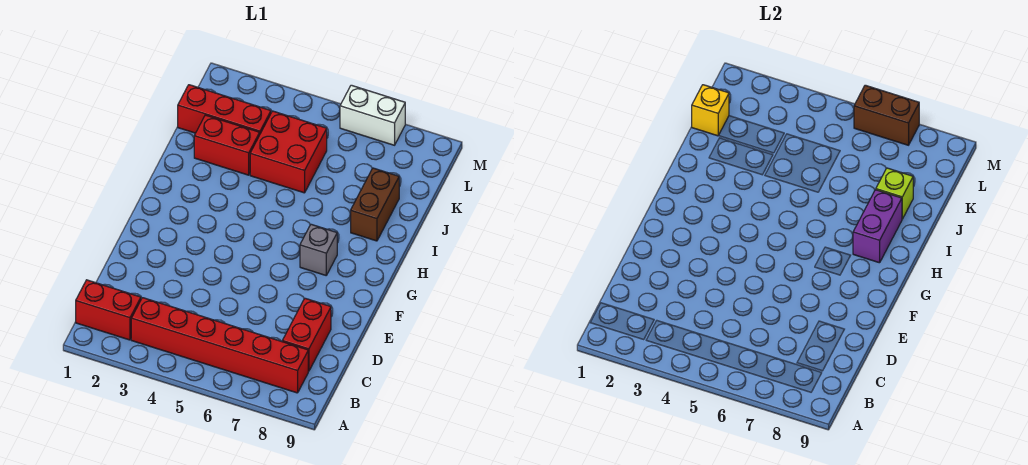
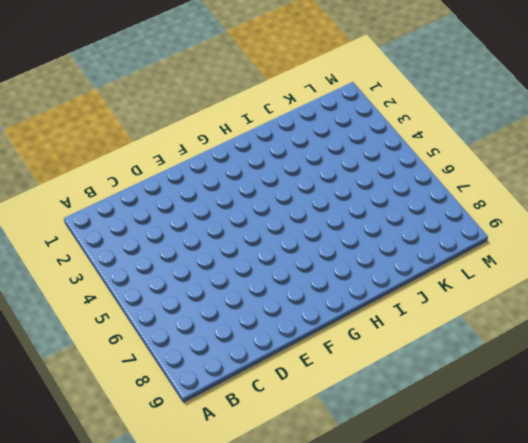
none -> red 1x2 brick [76,280,141,340]
none -> red 1x6 brick [131,298,308,393]
none -> red 1x2 brick [282,298,331,371]

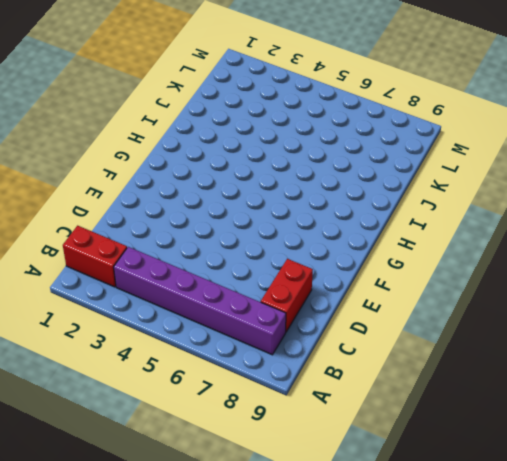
purple 1x6 brick [114,247,286,355] -> red 1x6 brick [131,298,308,393]
none -> grey 1x1 brick [300,224,337,275]
none -> brown 1x2 brick [351,168,399,241]
none -> red 1x2 brick [194,115,260,175]

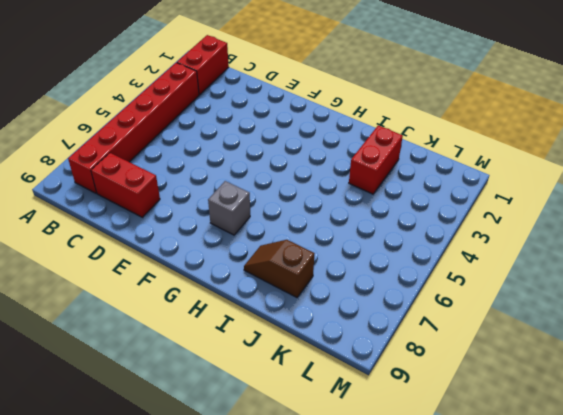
brown 1x2 slope [244,240,314,297] -> brown 1x2 brick [351,168,399,241]
none -> red 2x2 brick [250,111,327,193]
none -> red 1x3 brick [178,85,271,133]
none -> white 1x2 brick [340,85,405,145]

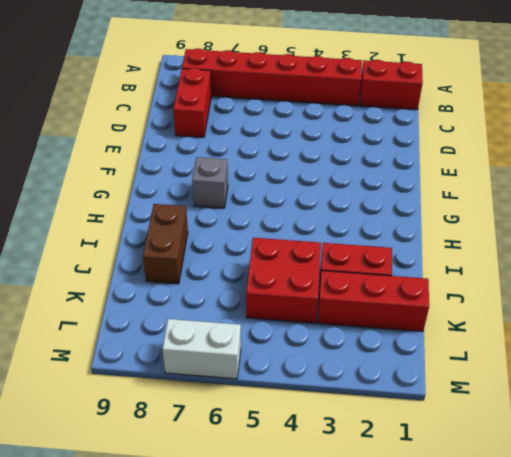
none -> purple 1x2 brick [853,190,902,263]
none -> lime 1x1 brick [876,168,913,219]
none -> yellow 1x1 brick [692,85,729,136]

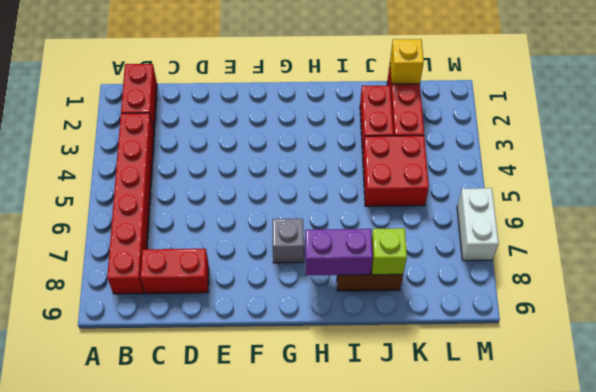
none -> brown 1x2 brick [854,85,919,145]

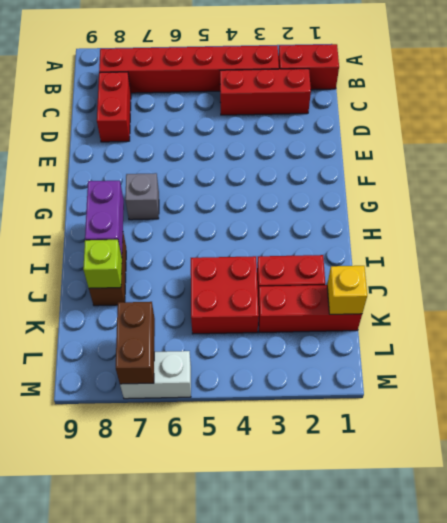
red 1x3 brick [220,69,311,115] -> none
brown 1x2 brick [116,302,155,384] -> brown 1x2 brick turned to [854,85,919,145]

